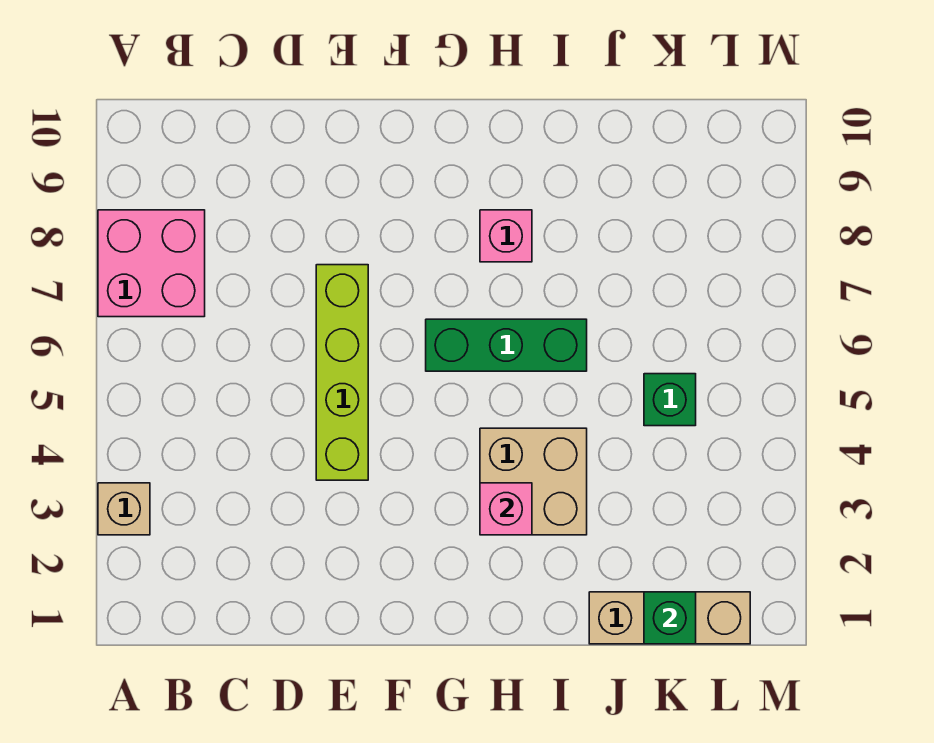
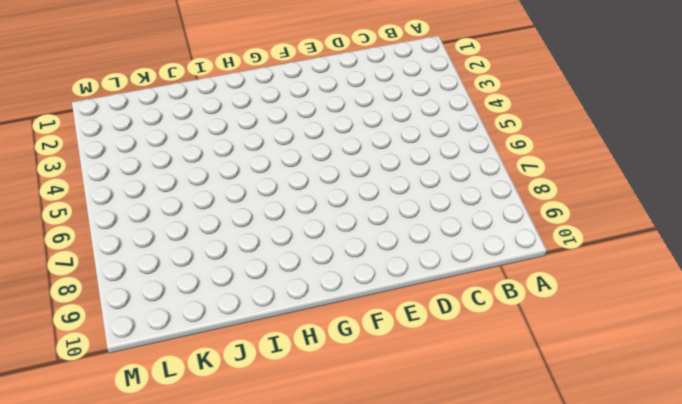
none -> tan 1x1 brick [98,483,150,535]
none -> pink 2x2 brick [98,210,205,317]

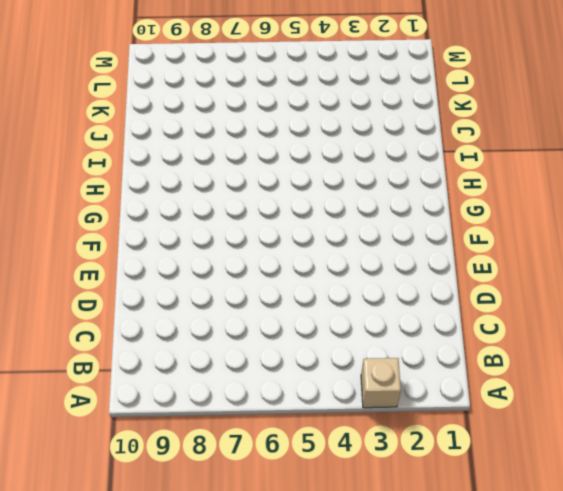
none -> pink 2x2 brick [98,210,205,317]
none -> lime 1x4 brick [316,265,368,480]

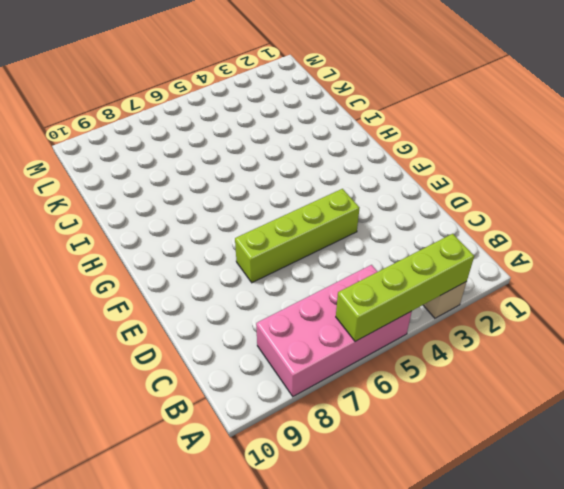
lime 1x4 brick [336,234,474,341] -> none
pink 2x4 brick [256,265,412,396] -> pink 2x2 brick [98,210,205,317]
none -> green 1x3 brick [426,319,587,371]
none -> tan 2x2 brick [480,428,587,535]

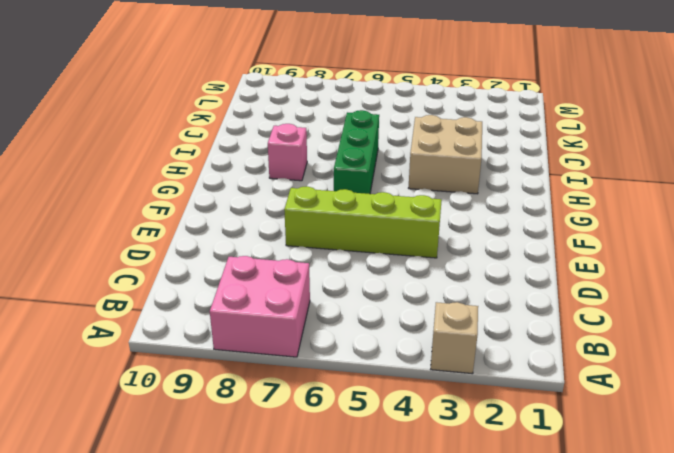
none -> tan 1x3 brick [589,592,750,644]
none -> green 1x1 brick [644,374,696,426]

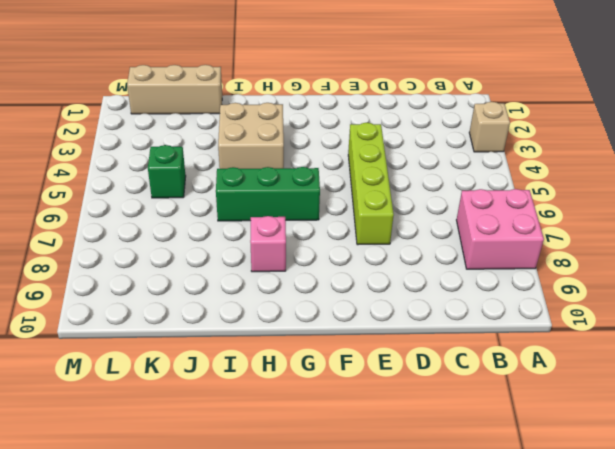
none -> pink 1x1 brick [480,483,532,535]
none -> green 1x1 brick [644,592,696,644]

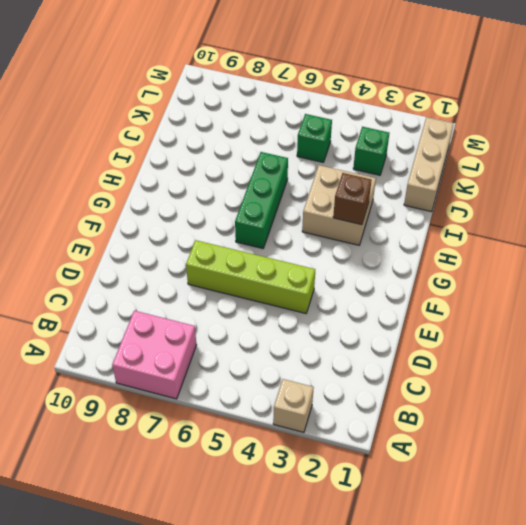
brown 1x1 brick [333,173,372,225] -> pink 1x1 brick [480,483,532,535]
green 1x1 brick [353,127,389,175] -> green 1x1 brick moved to [644,592,696,644]
none -> pink 1x1 brick [480,210,532,262]

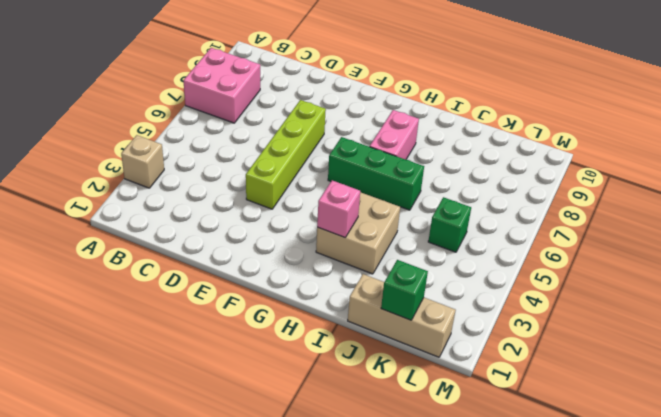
pink 1x2 brick [370,110,419,160] -> pink 1x1 brick [480,210,532,262]

